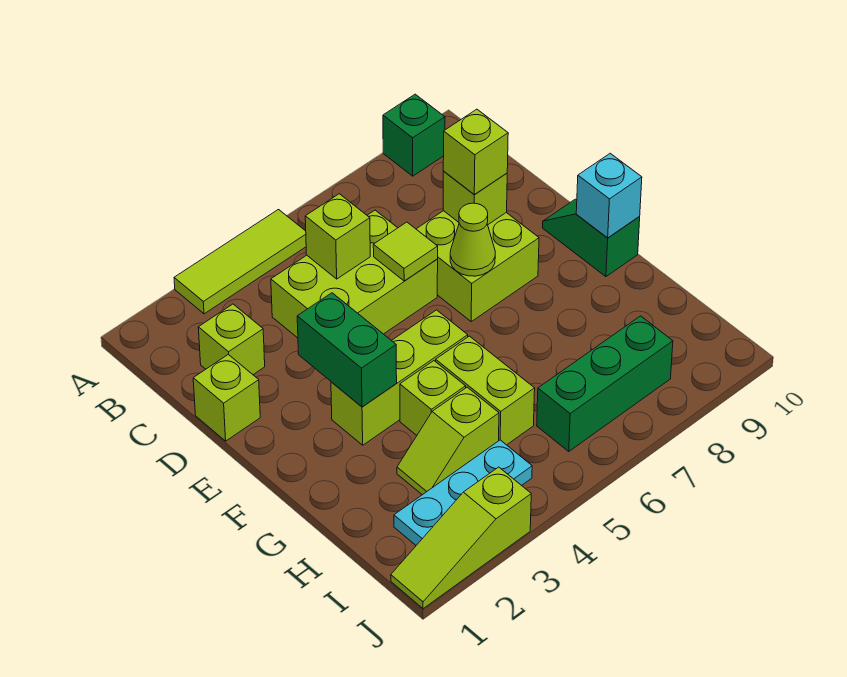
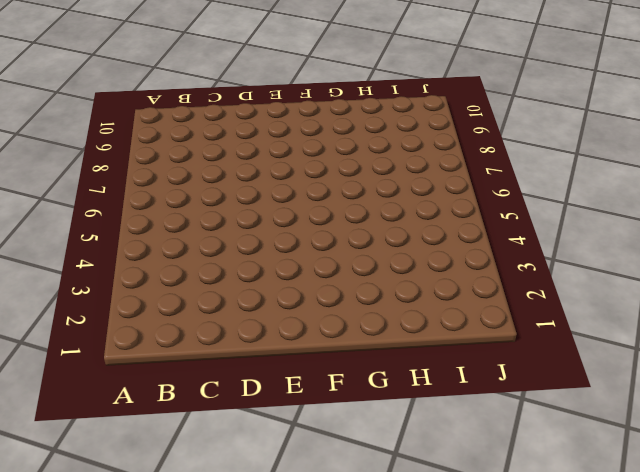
none -> lime 1x3 tile [174,210,306,314]
none -> green 1x1 brick [383,94,445,176]
none -> lime 1x1 brick [198,304,265,375]

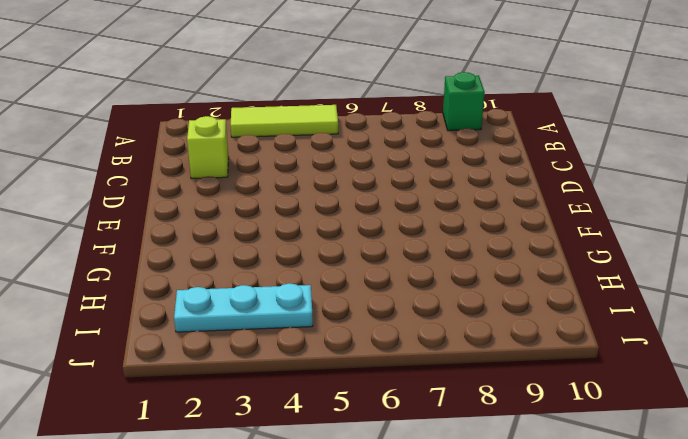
none -> lime 2x3 brick [271,210,438,338]
none -> lime 1x1 brick [193,354,260,441]
none -> lime 2x2 brick [416,211,539,321]

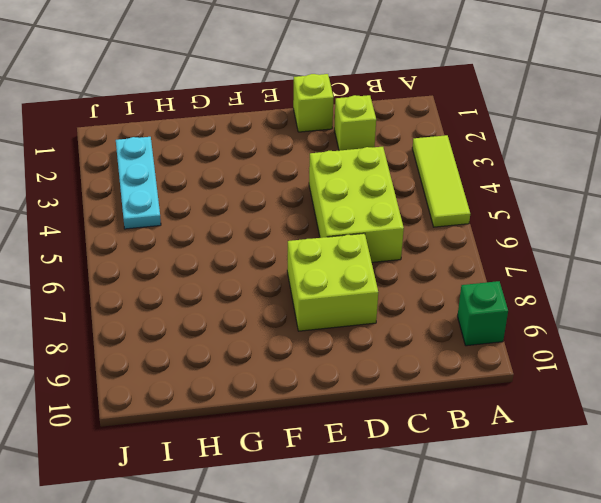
none -> green 1x2 slope [543,199,640,277]
none -> lime 1x3 brick [331,310,468,445]
none -> lime 1x1 brick [400,361,466,435]

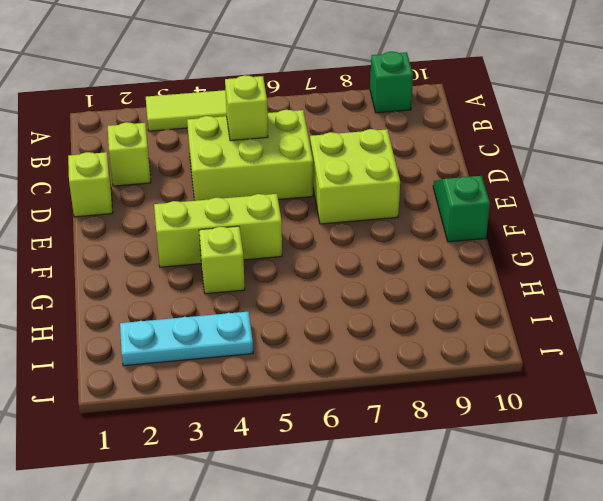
none -> lime 1x2 brick [436,336,535,445]
none -> lime 1x2 slope [397,387,499,495]
none -> green 1x3 brick [537,316,673,451]

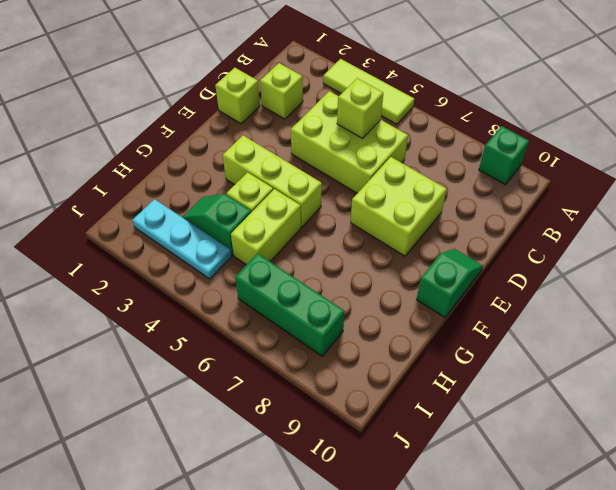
green 1x2 slope [182,194,251,255] -> lime 1x2 slope [397,387,499,495]
none -> lime 1x3 slope [391,467,531,609]
none -> lime 1x1 tile [373,222,438,281]
none -> lime 1x1 brick [443,172,507,224]

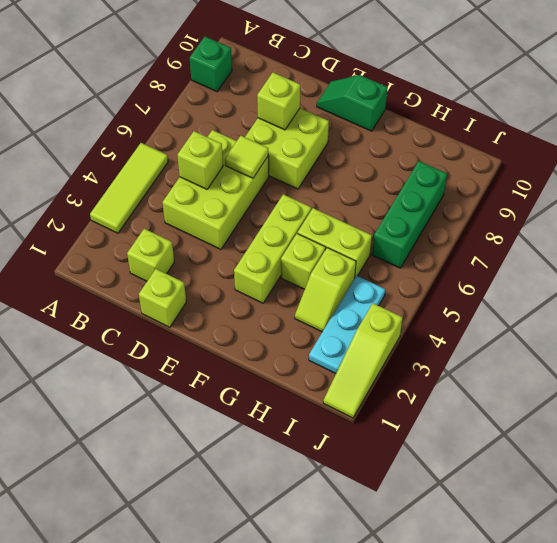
none -> green 1x2 brick [297,293,397,407]
none -> lime 1x1 cone [450,203,495,276]
none -> cyan 1x1 brick [576,153,642,238]

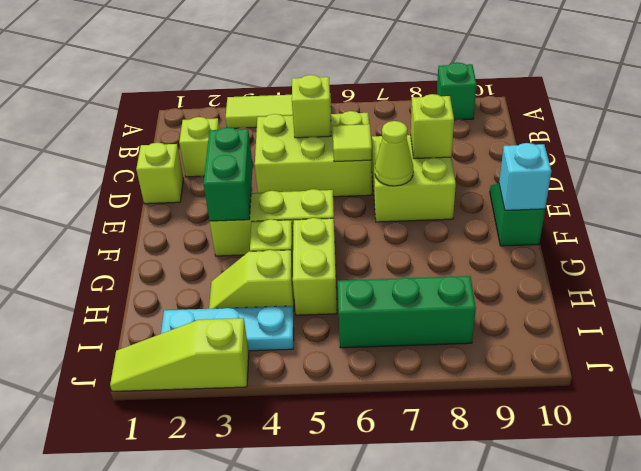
none -> lime 1x1 brick [443,109,508,194]

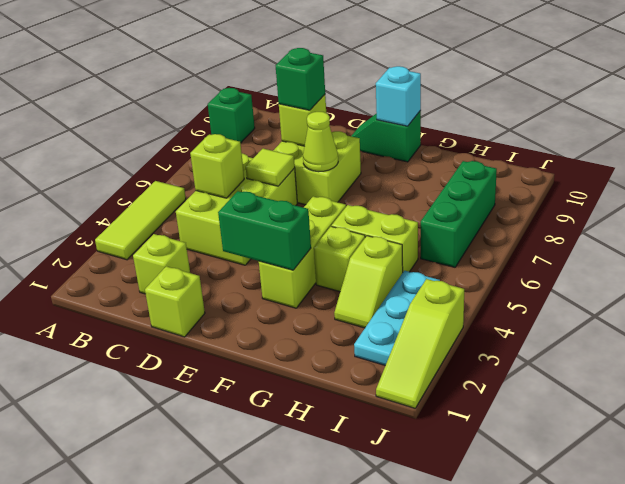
green 1x1 brick [275,48,325,110] -> lime 1x1 brick [443,109,508,194]

